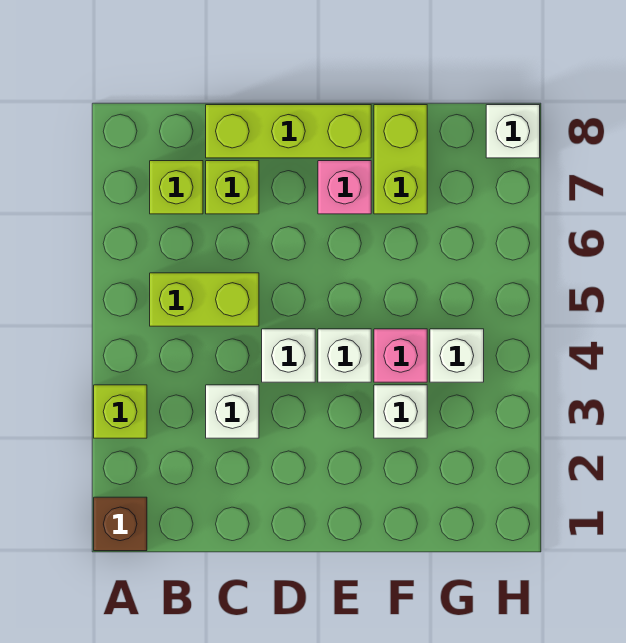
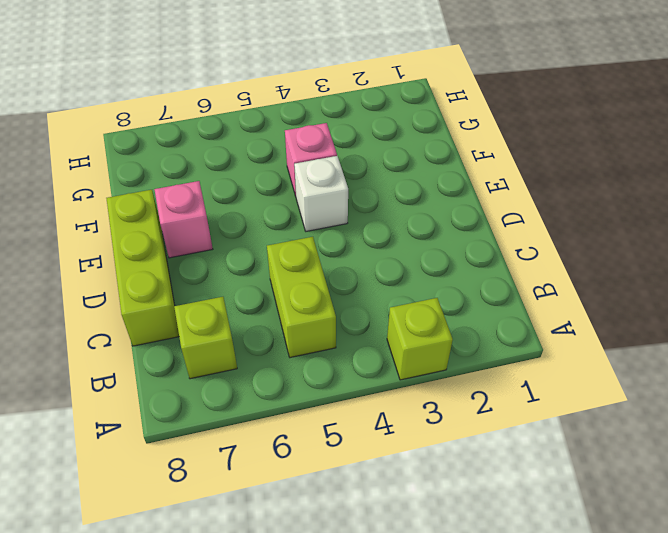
none -> brown 1x1 brick [94,497,147,551]
none -> white 1x1 brick [206,385,259,438]
none -> lime 1x1 brick [206,161,259,214]

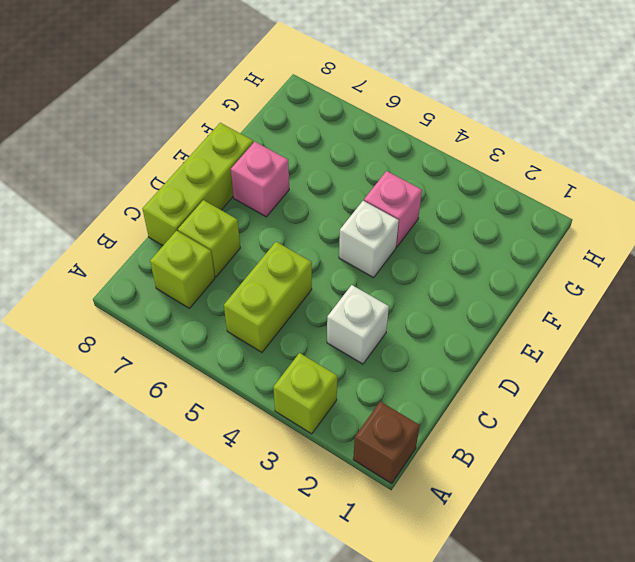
none -> white 1x1 brick [262,329,315,382]
none -> white 1x1 brick [374,385,427,438]
none -> lime 1x2 brick [374,105,427,214]

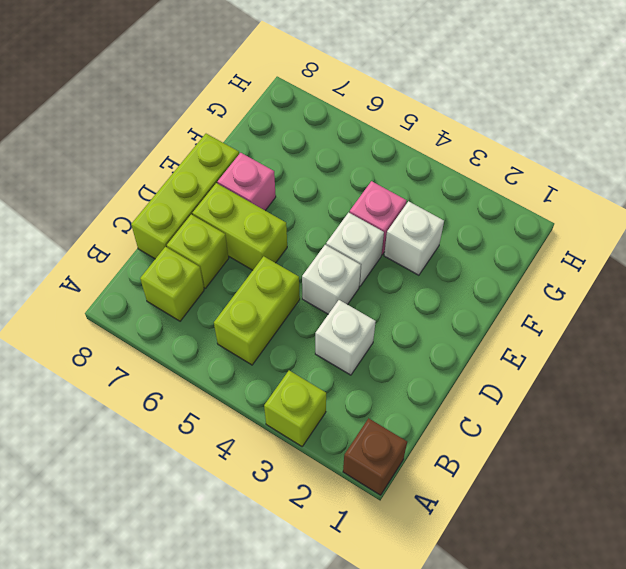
lime 1x2 brick [192,183,287,270] -> lime 1x2 brick moved to [374,105,427,214]
none -> white 1x1 brick [430,329,484,382]
none -> white 1x1 brick [486,105,540,158]

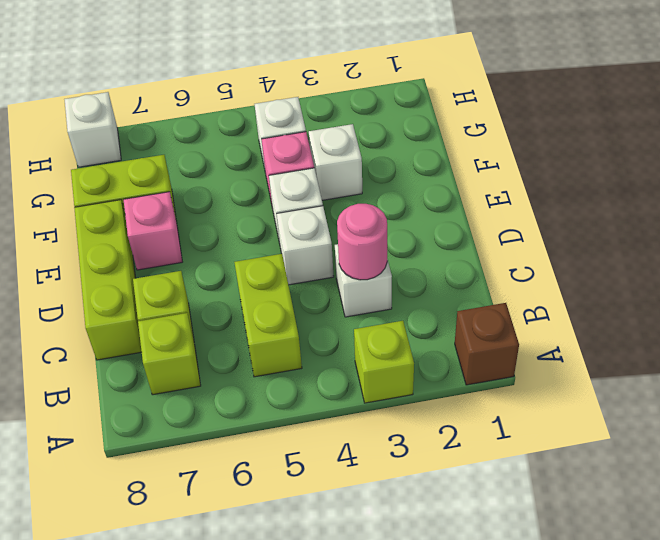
pink 1x1 round brick [337,204,387,280] -> none

